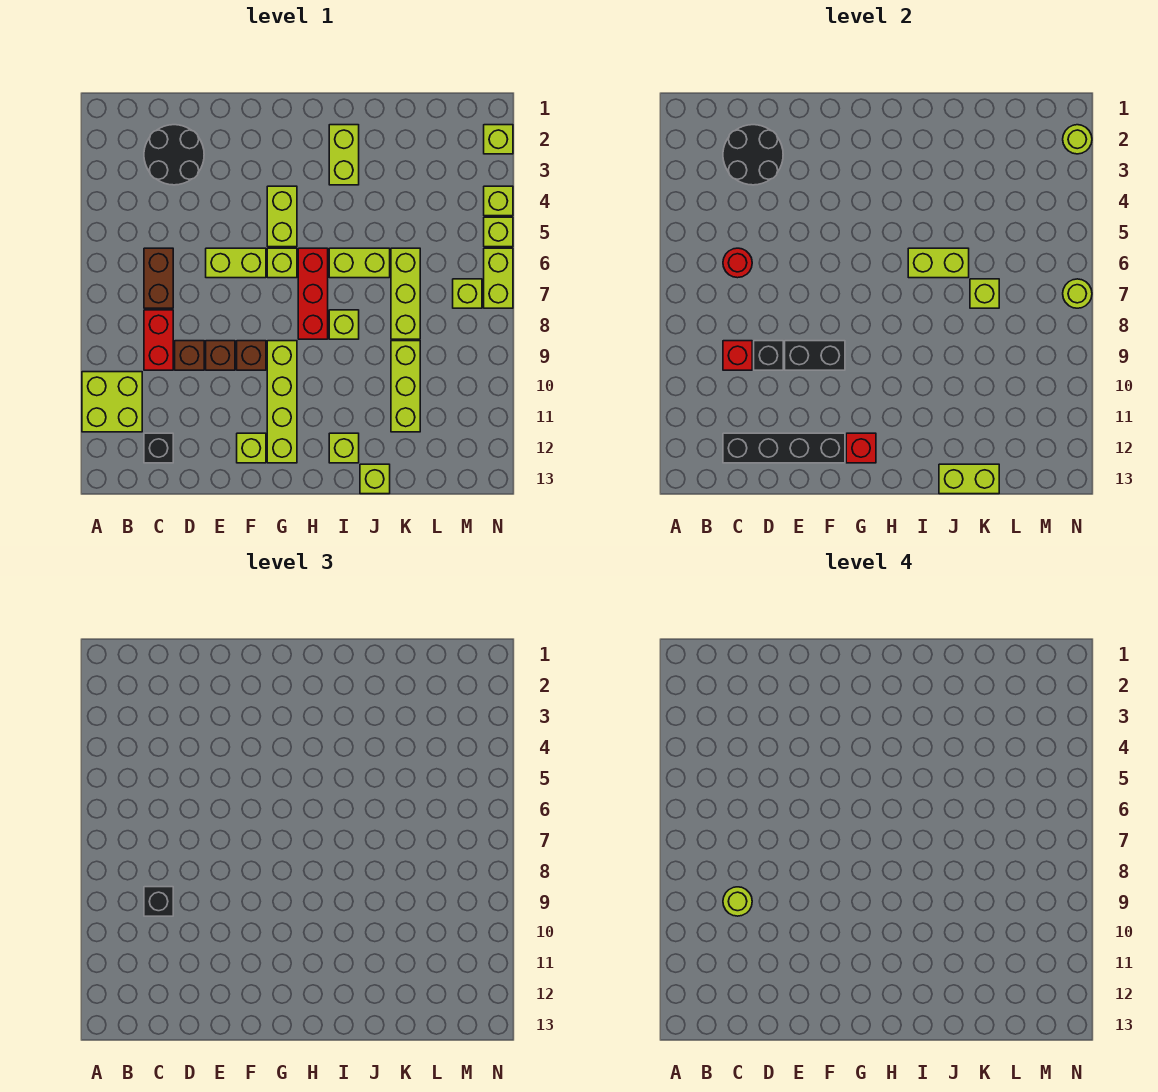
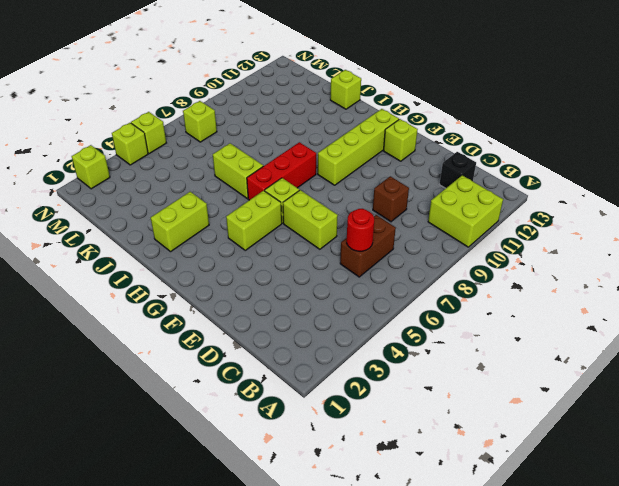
none -> black 2x2 round brick [144,125,204,185]
none -> red 1x2 brick [144,310,173,370]
none -> brown 1x1 brick [206,341,235,370]
none -> brown 1x1 brick [237,341,266,370]

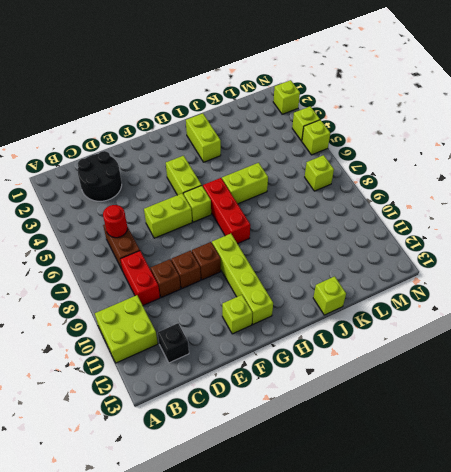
none -> lime 1x1 brick [329,310,359,339]
none -> lime 1x1 brick [329,433,359,463]
none -> lime 1x3 brick [391,248,420,339]
none -> lime 1x3 brick [391,341,420,432]

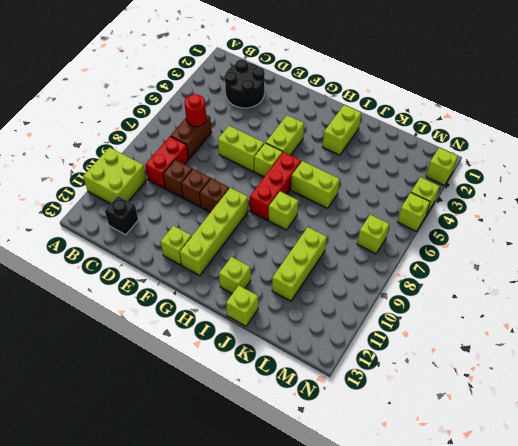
none -> lime 1x3 brick [391,248,420,339]
none -> lime 1x2 brick [484,248,513,308]
none -> black 2x2 round brick [723,125,783,185]
none -> red 1x1 brick [723,341,752,370]

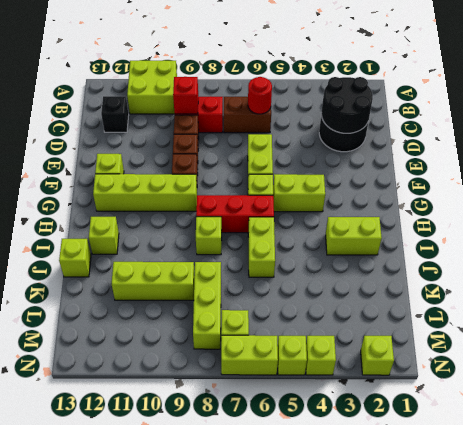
lime 1x3 brick [193,262,221,349] -> lime 1x3 brick turned to [391,248,420,339]
none -> black 1x4 brick [723,433,845,463]
none -> black 1x1 brick [754,341,783,370]
none -> black 1x2 brick [785,341,845,370]
none -> red 1x1 brick [846,433,876,463]

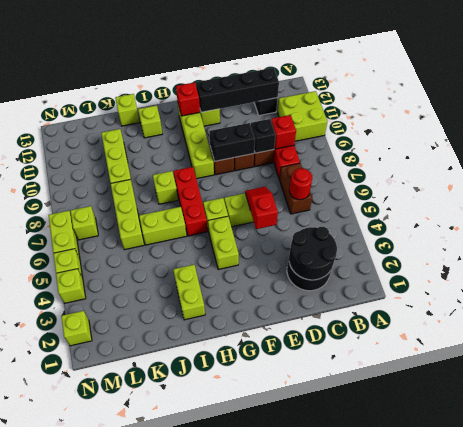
red 1x2 slope [245,187,278,229] -> none
none -> lime 1x2 brick [908,248,969,278]
none -> lime 1x2 brick [939,464,999,494]
none -> lime 1x1 brick [970,279,999,308]
none -> lime 1x1 round brick [1063,125,1092,154]

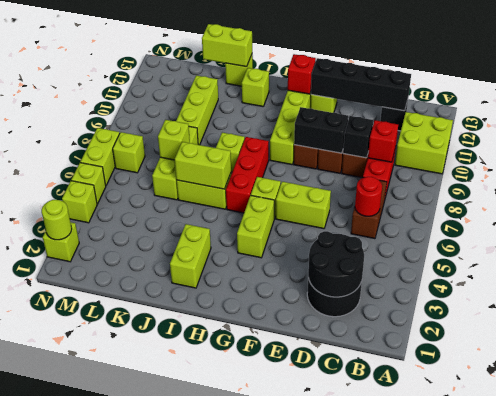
none -> lime 1x1 round brick [1063,279,1092,308]
none -> black 1x1 brick [144,887,173,916]
none -> lime 1x1 round brick [723,887,752,916]

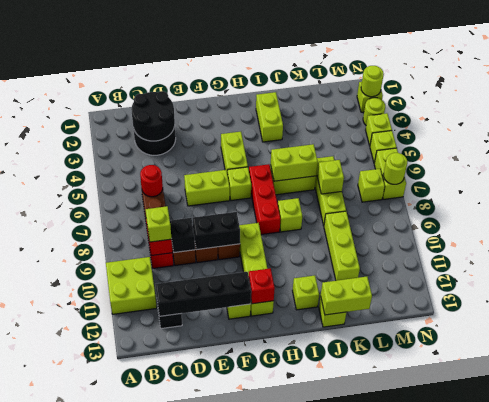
lime 1x1 brick [146,206,171,242] -> black 1x1 brick [144,887,173,916]
lime 1x1 round brick [363,98,385,125] -> lime 1x1 round brick moved to [723,887,752,916]

